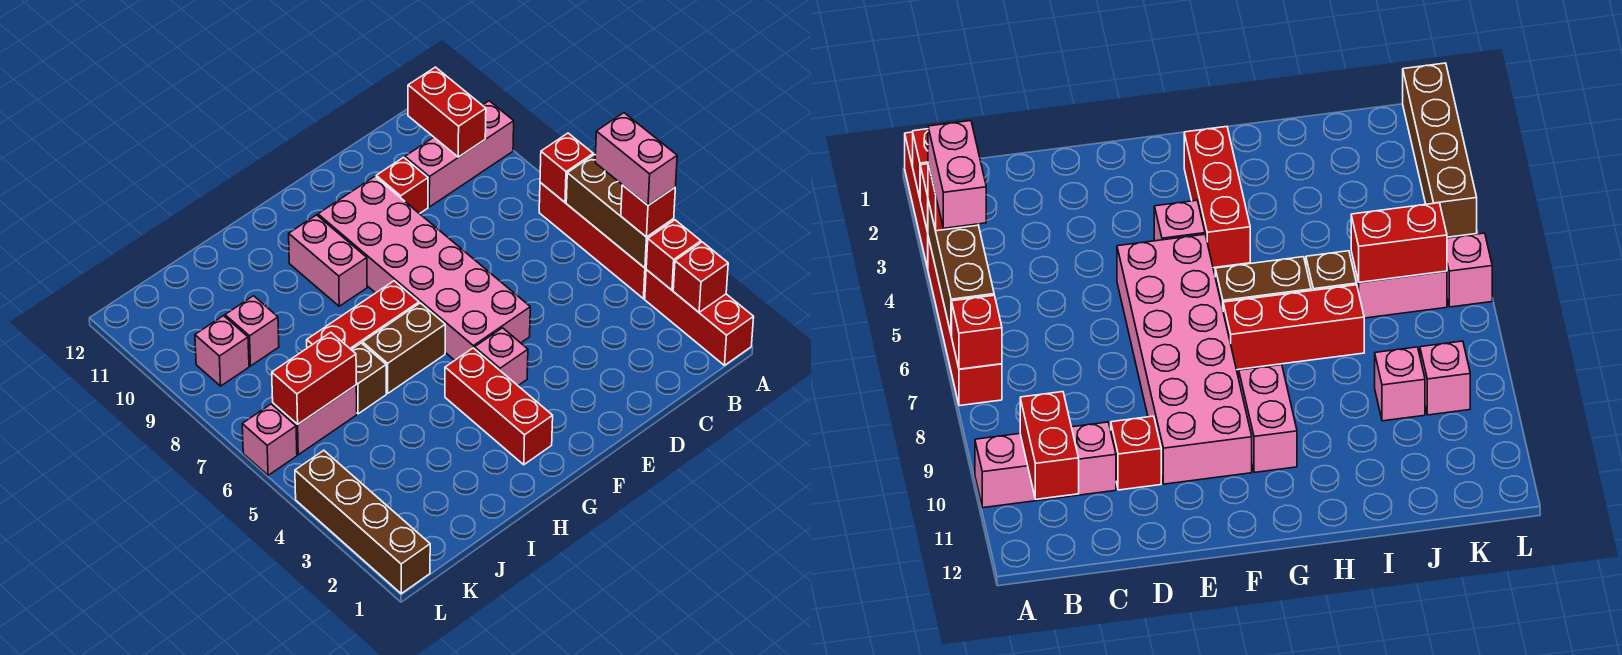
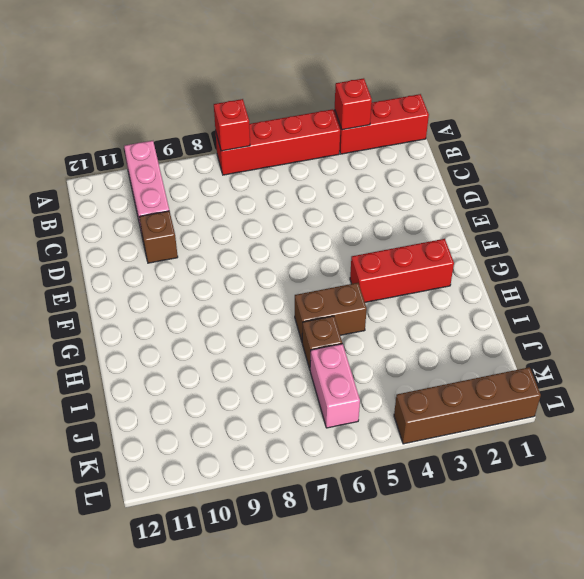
brown 1x1 brick [139,211,178,263] -> red 1x1 brick [376,157,428,214]
brown 1x2 brick [295,283,367,341] -> brown 1x2 brick turned to [363,303,445,393]
none -> pink 2x6 brick [318,177,530,360]
none -> pink 1x1 brick [475,328,528,385]
none -> red 1x3 brick [307,281,419,349]

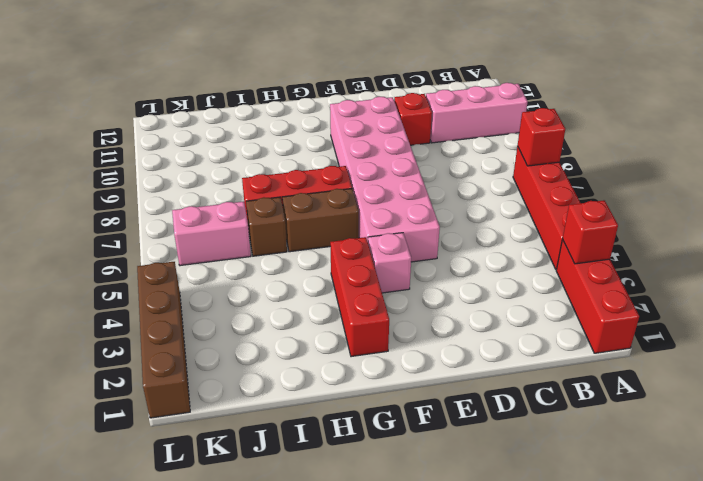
none -> pink 1x2 brick [289,215,367,306]
none -> pink 1x1 brick [225,296,279,366]
none -> pink 1x1 brick [195,316,249,386]

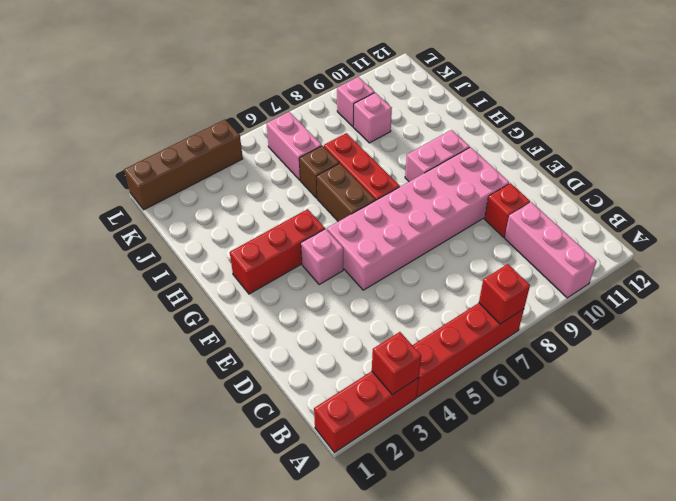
none -> pink 1x1 brick [242,404,297,475]
none -> red 1x1 brick [673,242,728,312]
none -> brown 1x3 brick [566,155,674,268]

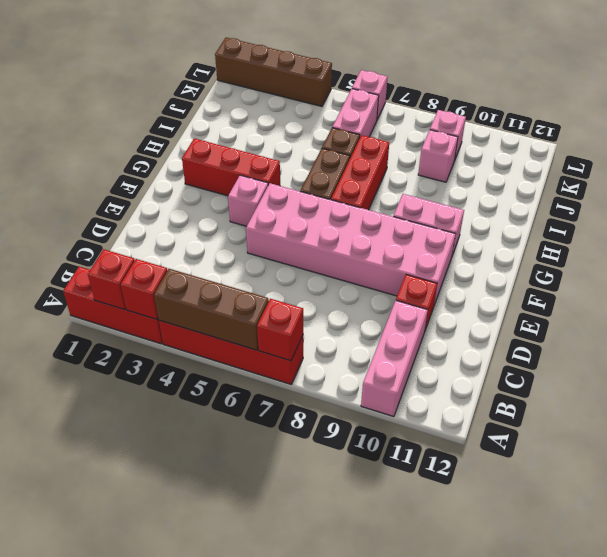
none -> red 1x2 brick [408,67,486,157]
none -> red 1x2 brick [272,332,356,424]
none -> red 1x1 brick [621,185,675,237]

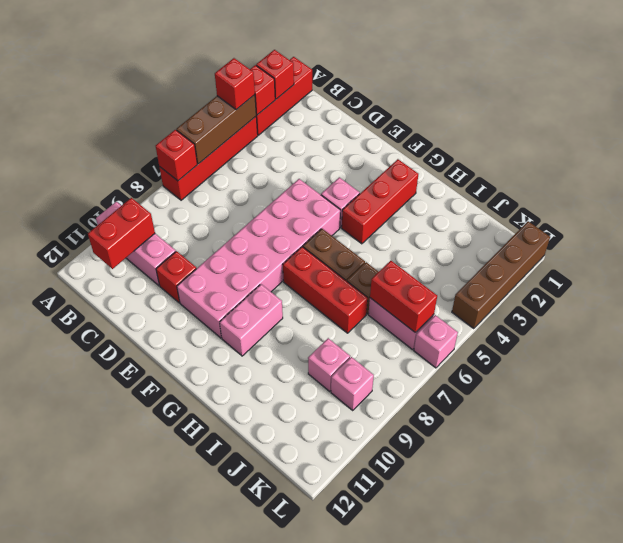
none -> pink 1x2 brick [595,113,677,205]

